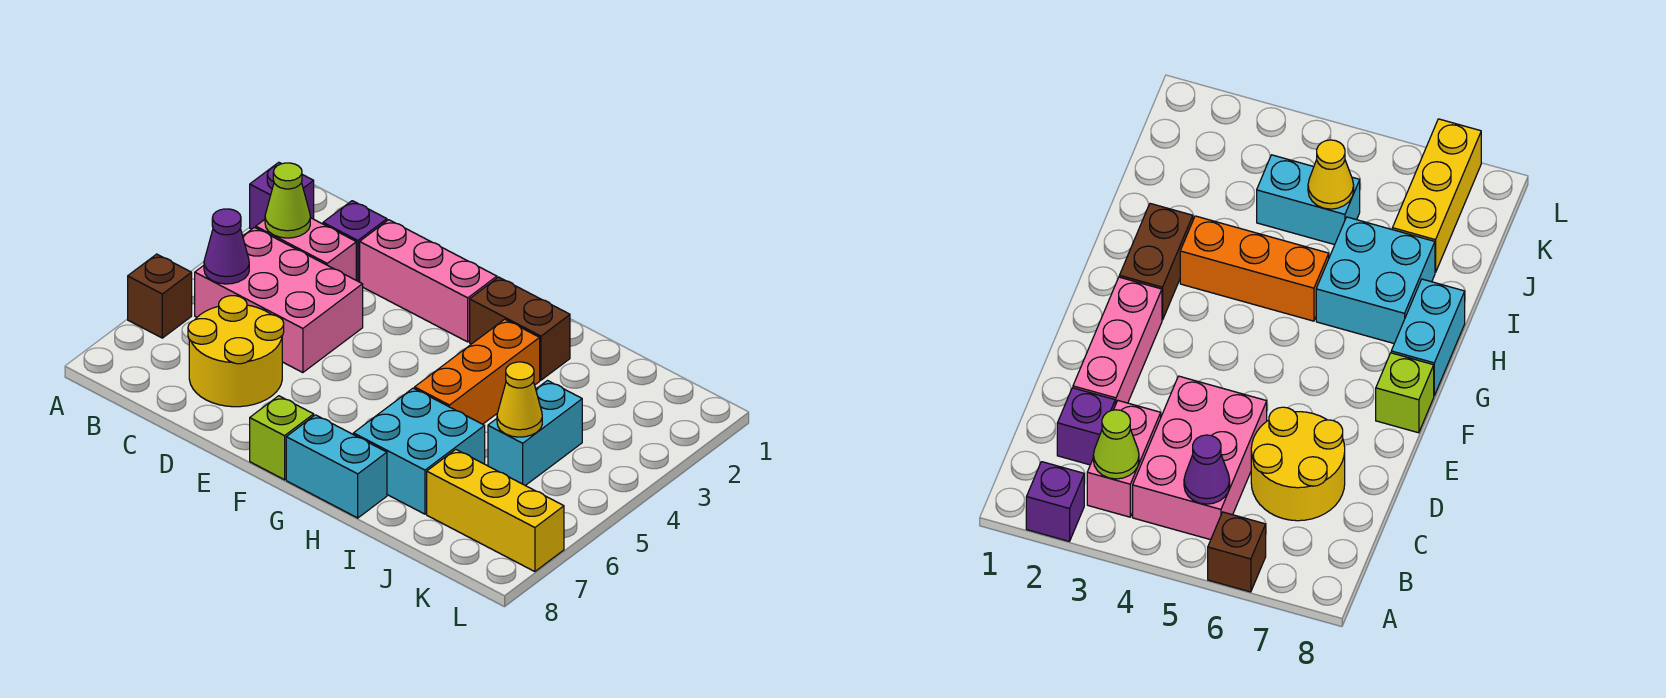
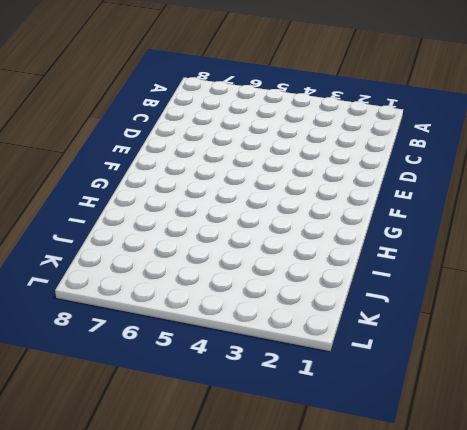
none -> purple 1x1 brick [250,162,314,229]
none -> brown 1x1 brick [128,254,192,338]
none -> pink 1x2 brick [256,218,356,280]

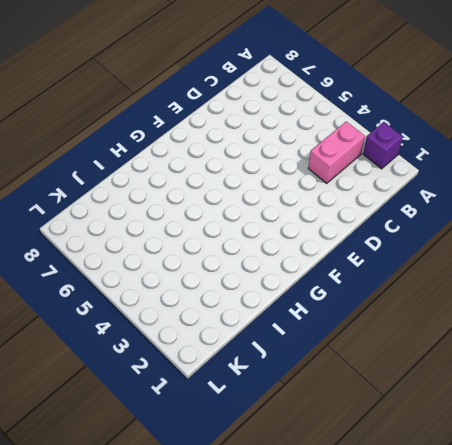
none -> brown 1x1 brick [128,254,192,338]
none -> pink 2x3 brick [195,227,363,373]
none -> purple 1x1 brick [323,201,387,282]

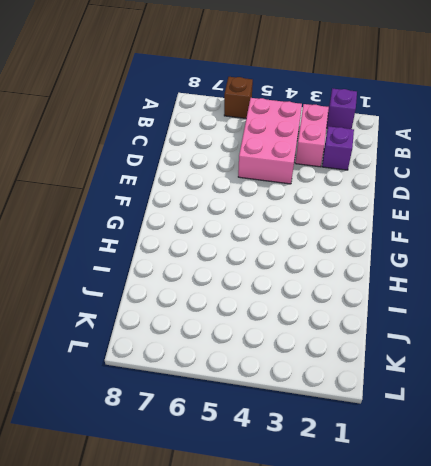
none -> yellow 2x2 round brick [188,296,284,407]
none -> pink 1x3 brick [360,220,497,342]
none -> lime 1x1 brick [250,396,314,480]

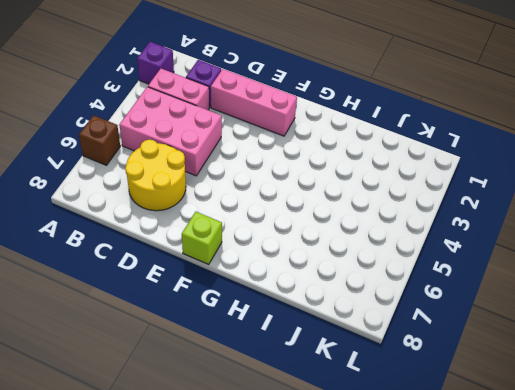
none -> brown 1x2 brick [470,277,570,380]
none -> cyan 1x2 brick [286,415,387,518]
none -> orange 1x3 brick [415,319,540,424]

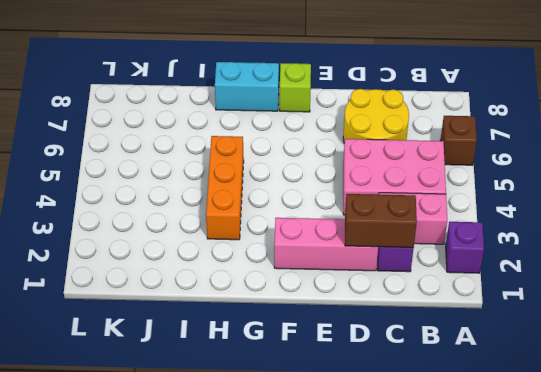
brown 1x2 brick [345,194,417,247] -> brown 1x2 brick moved to [470,277,570,380]
none -> cyan 2x2 brick [353,388,485,514]
none -> cyan 1x2 brick [488,381,582,486]
none -> yellow 1x3 brick [427,450,564,572]

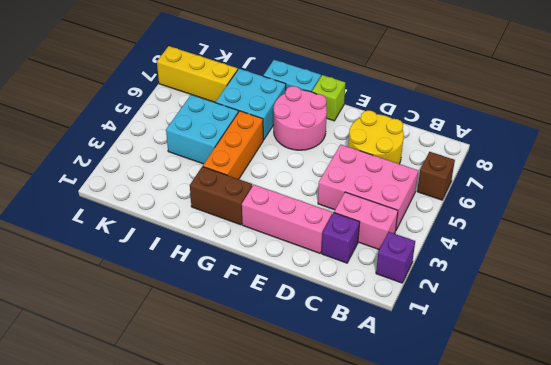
pink 2x2 round brick [274,86,327,150] -> none
cyan 2x2 brick [166,95,238,164] -> cyan 1x2 brick [488,381,582,486]
none -> lime 1x1 cone [265,163,310,238]
none -> purple 1x1 cone [204,209,249,284]
none -> yellow 1x1 cone [497,362,542,437]

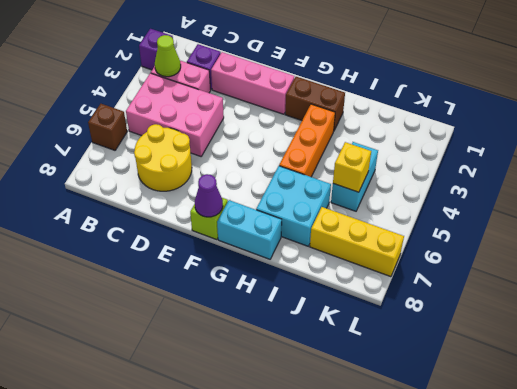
purple 1x1 cone [195,174,223,217] -> purple 1x1 cone moved to [204,209,249,284]
yellow 1x1 brick [333,142,371,192] -> yellow 1x1 cone [497,362,542,437]

